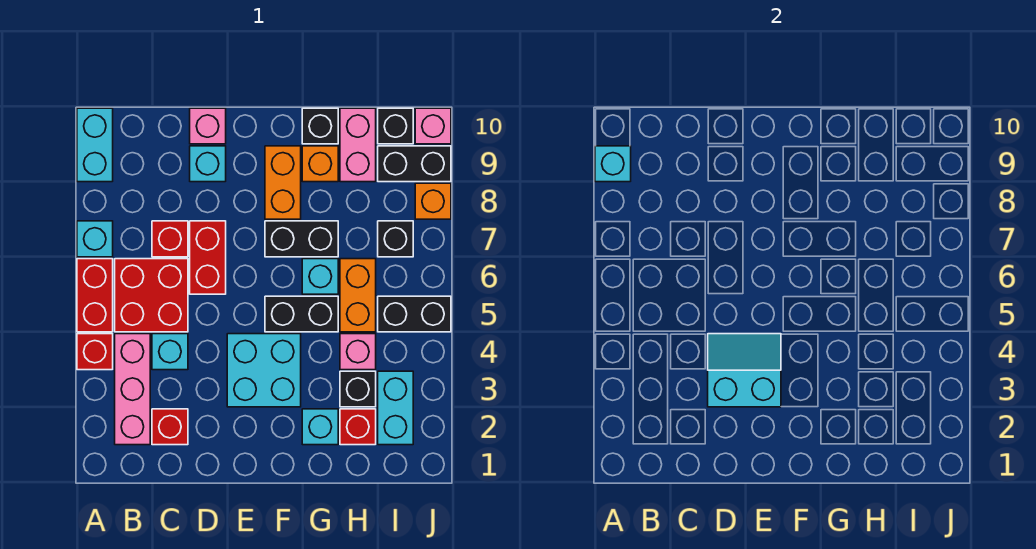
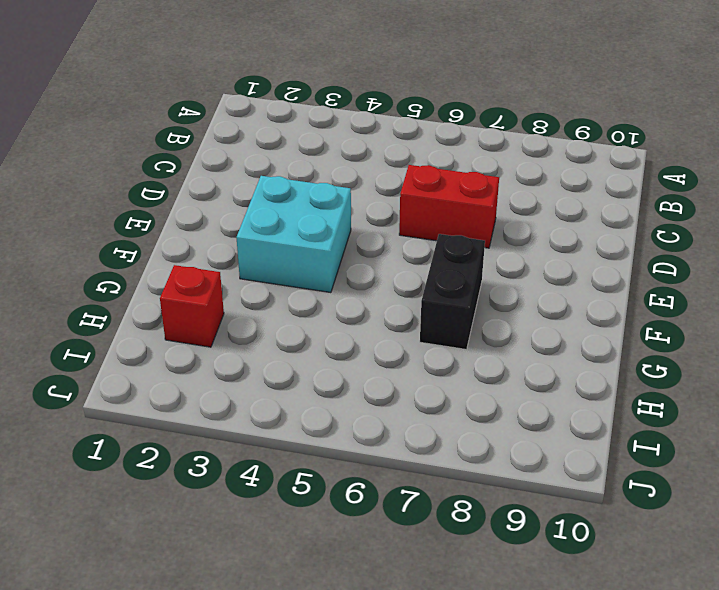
none -> red 1x1 brick [77,334,113,370]
none -> red 1x2 brick [77,259,113,332]
none -> cyan 1x1 brick [77,221,113,257]
none -> cyan 1x2 brick [77,108,113,182]

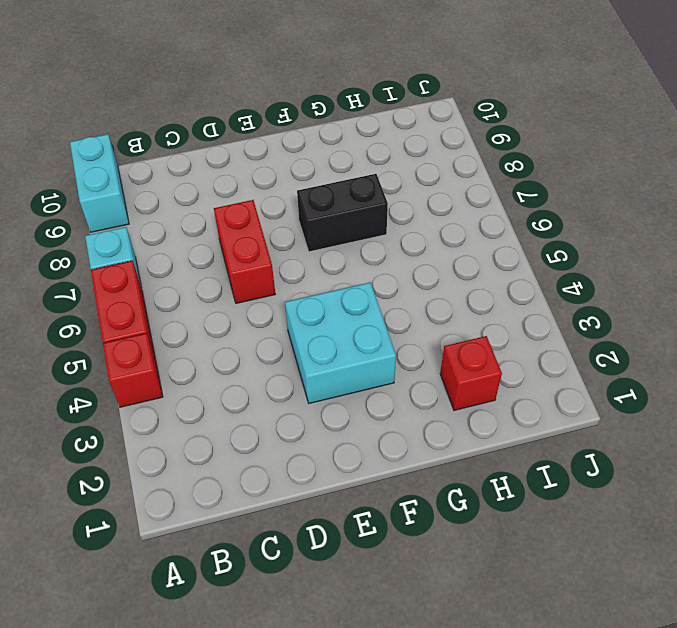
none -> pink 1x3 brick [115,334,150,445]
none -> red 2x2 brick [115,259,188,332]
none -> red 1x1 brick [152,409,188,445]
none -> cyan 1x1 brick [152,334,188,370]

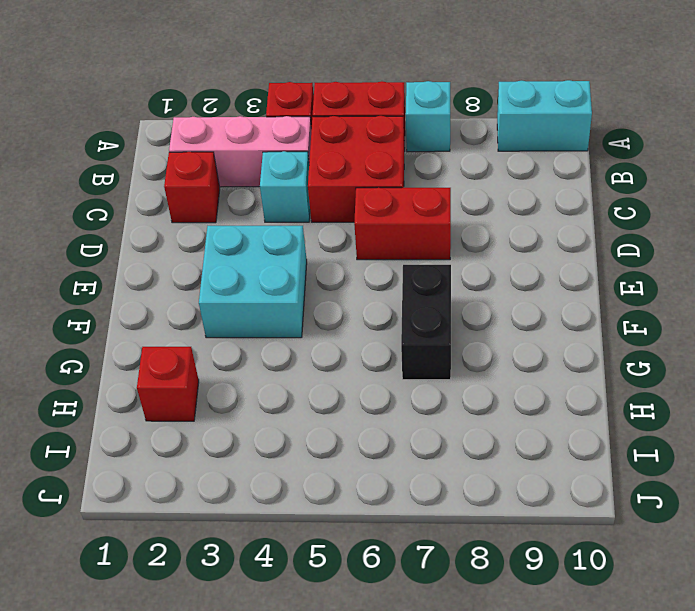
none -> red 1x1 brick [152,221,188,257]
none -> cyan 1x1 brick [190,146,226,182]
none -> pink 1x1 brick [190,108,226,144]
none -> black 1x2 brick [265,296,338,332]

